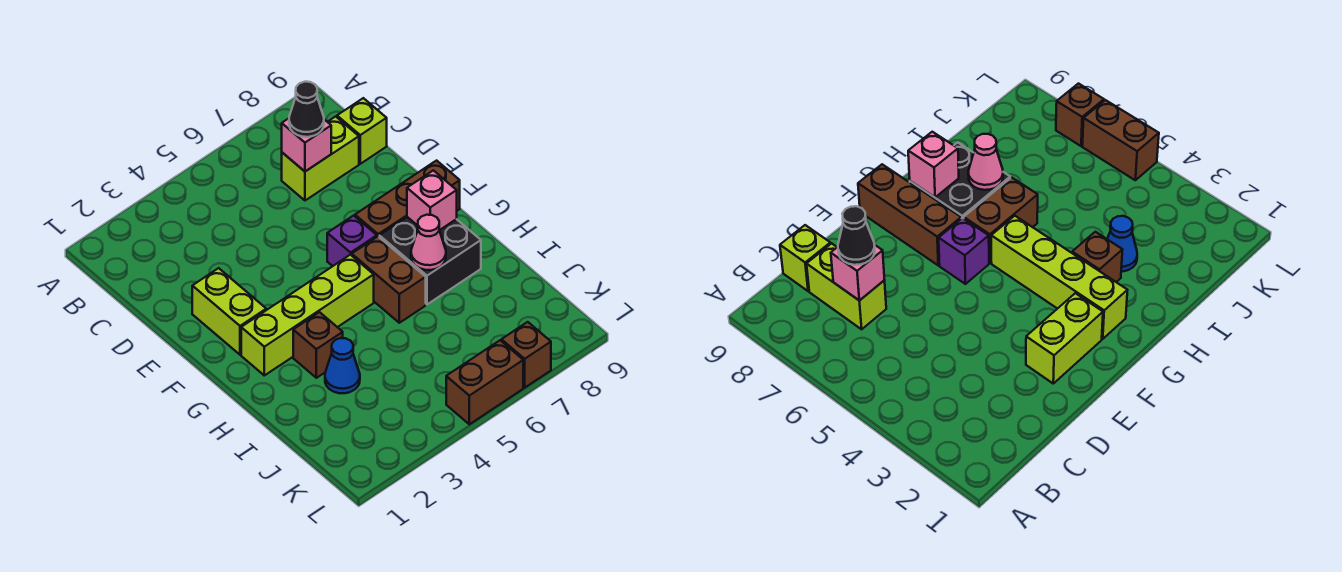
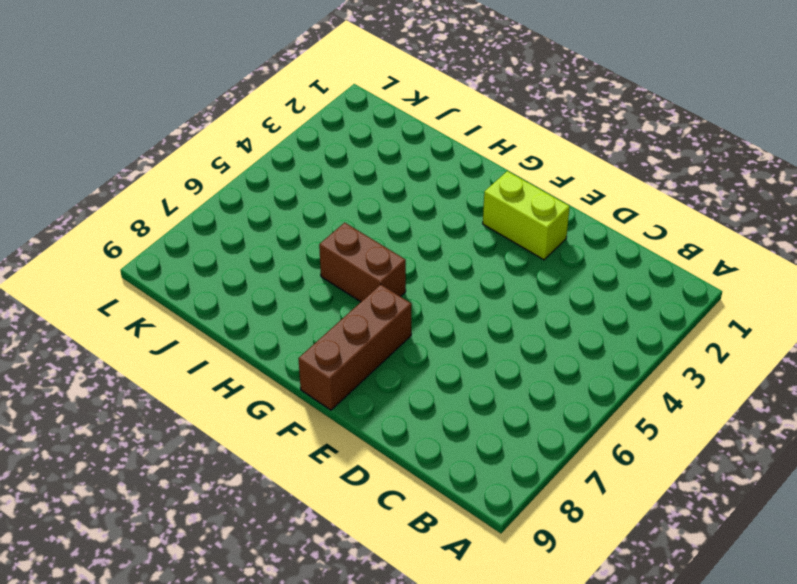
none -> lime 1x2 brick [282,116,359,200]
none -> lime 1x1 brick [337,98,387,164]
none -> purple 1x1 brick [327,216,377,266]

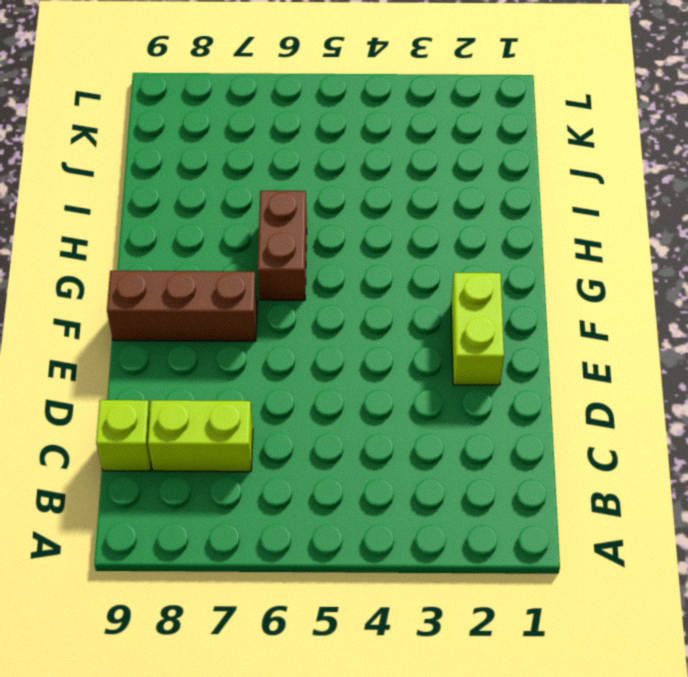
none -> purple 1x1 brick [327,216,377,266]
none -> lime 1x4 brick [241,255,374,375]
none -> black 2x2 brick [379,217,481,304]

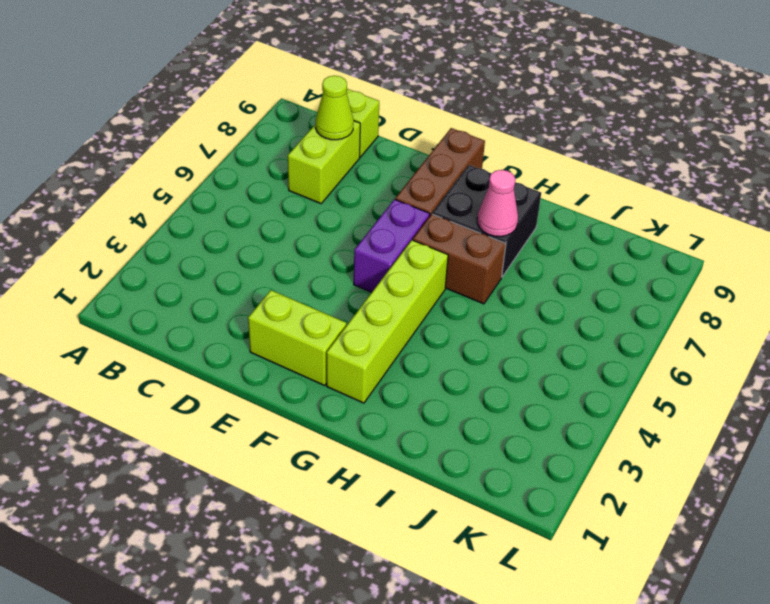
lime 1x1 cone [316,76,354,140] -> none
purple 1x2 brick [354,199,430,292] -> purple 1x1 brick [327,216,377,266]
none -> brown 1x1 brick [293,312,343,378]
none -> blue 1x1 cone [325,338,360,393]
none -> brown 1x2 brick [446,340,523,424]

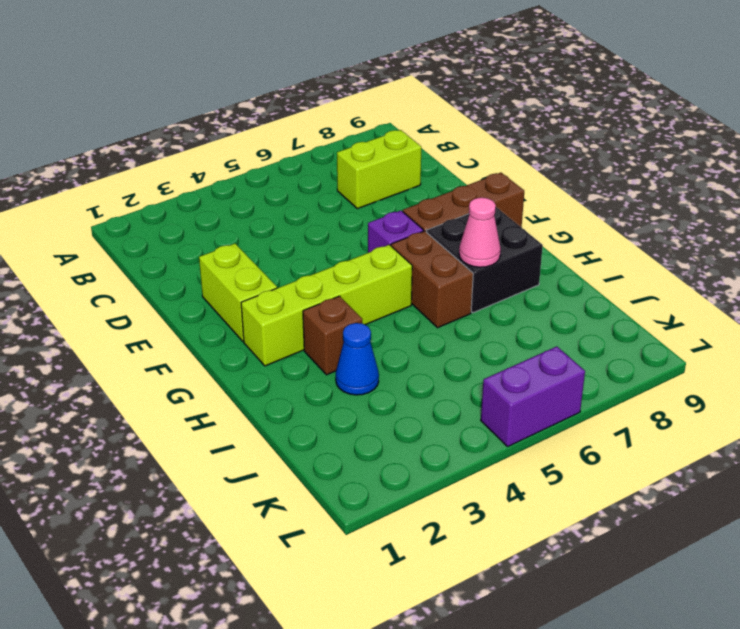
purple 1x2 brick [481,346,585,446] -> brown 1x2 brick [446,340,523,424]
none -> lime 1x1 brick [337,98,387,164]
none -> brown 1x1 brick [501,322,551,387]
none -> pink 1x1 brick [282,119,331,171]

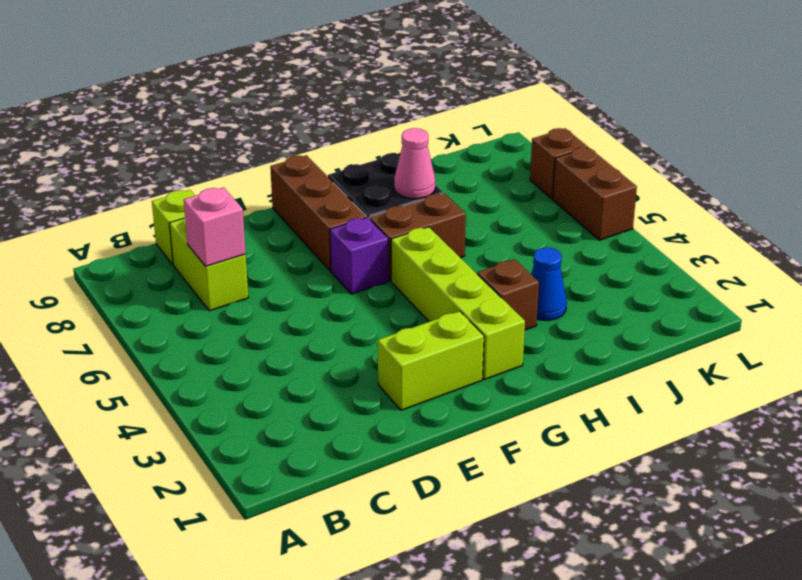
none -> pink 1x1 brick [407,170,457,230]
none -> black 1x1 cone [289,82,324,137]

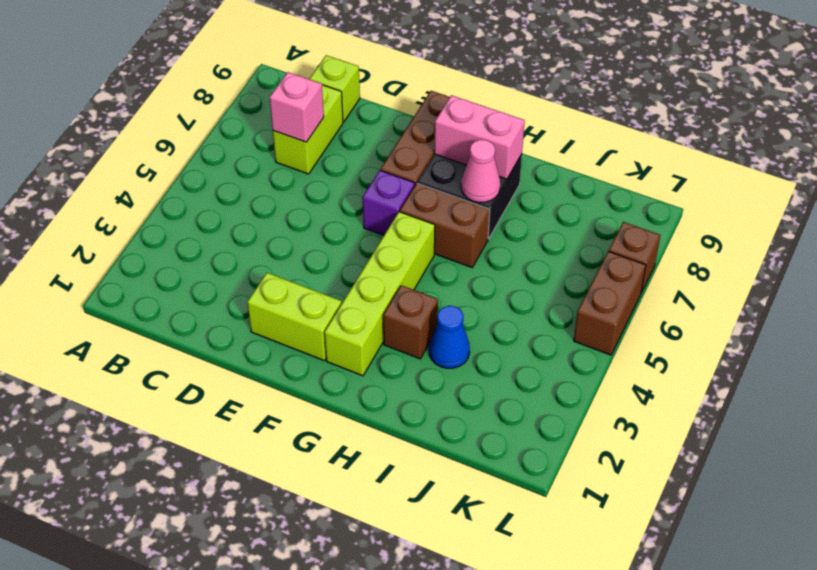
pink 1x2 brick [434,95,525,179] -> pink 1x1 brick [407,170,457,230]
none -> black 1x1 cone [289,82,324,137]

